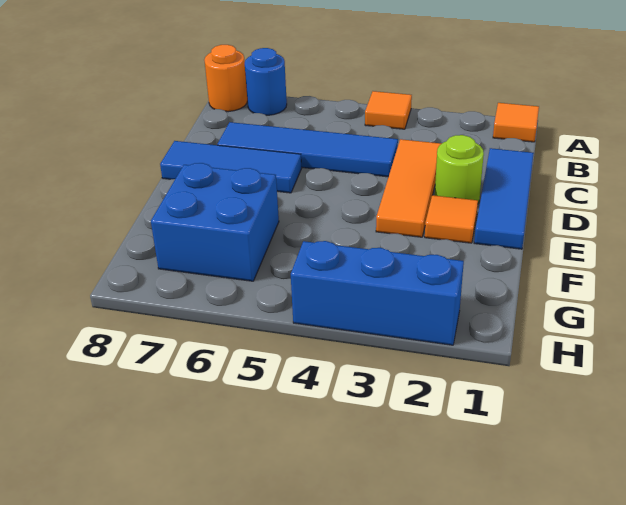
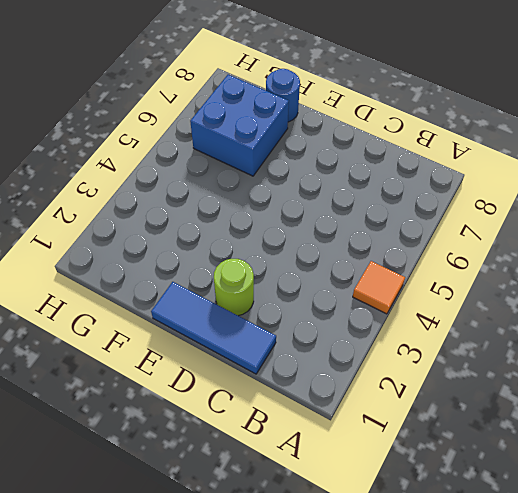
blue 1x1 round brick [266,69,300,122] -> blue 1x1 round brick moved to [245,48,287,115]
none -> orange 1x1 tile [493,103,539,142]
none -> orange 1x1 round brick [204,45,247,112]
none -> orange 1x3 tile [376,139,442,237]

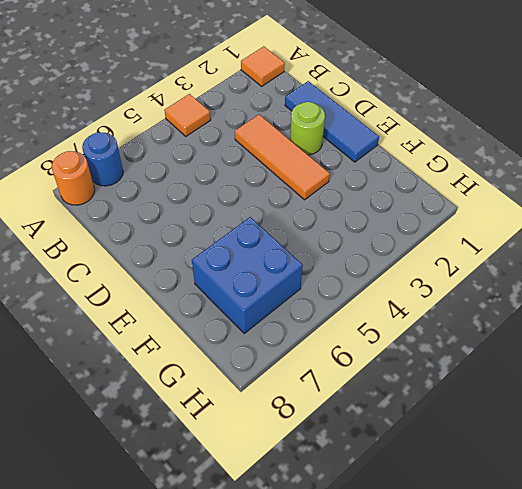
none -> blue 1x4 tile [217,122,398,177]
none -> blue 1x3 tile [160,141,302,193]
none -> orange 1x1 tile [425,195,478,243]

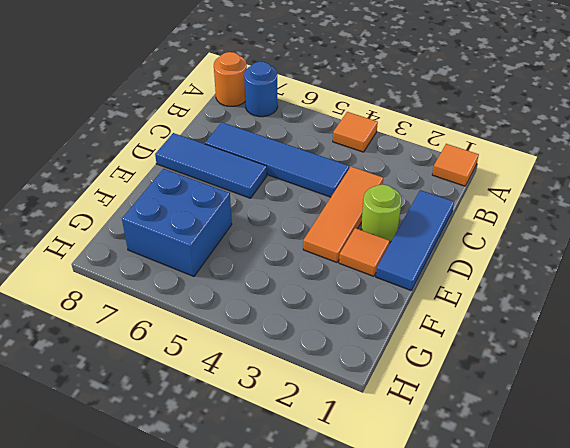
none -> blue 1x3 brick [291,241,464,345]

